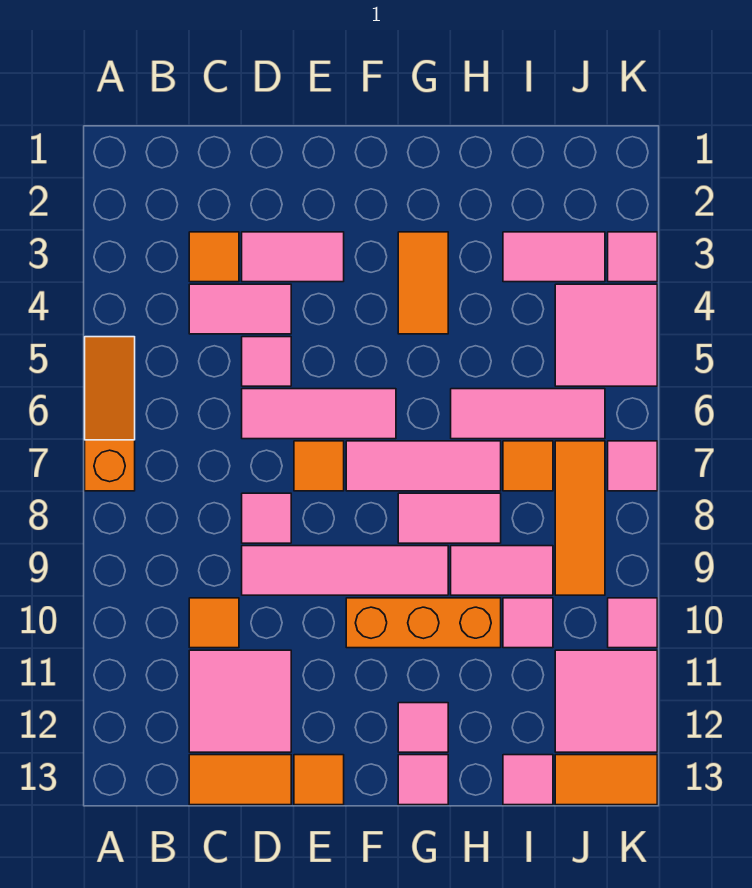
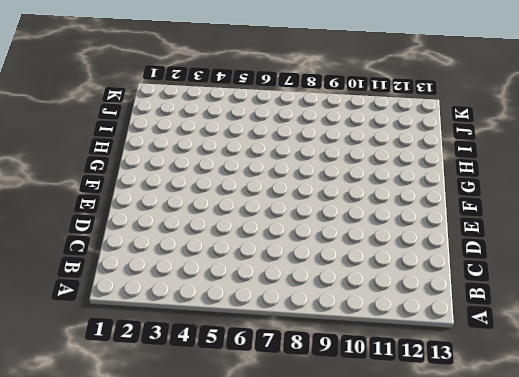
none -> orange 1x3 slope [85,337,135,491]
none -> orange 1x1 tile [189,232,239,282]
none -> pink 1x2 tile [189,284,291,334]
none -> orange 1x1 tile [189,598,239,648]

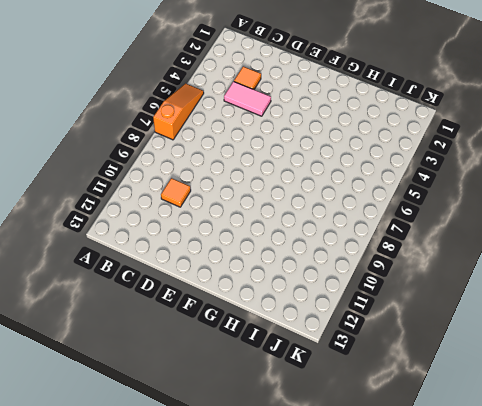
none -> pink 2x2 tile [189,650,291,752]
none -> orange 1x2 tile [189,755,291,805]
none -> pink 1x2 tile [242,232,344,282]
none -> pink 1x1 tile [242,337,291,386]

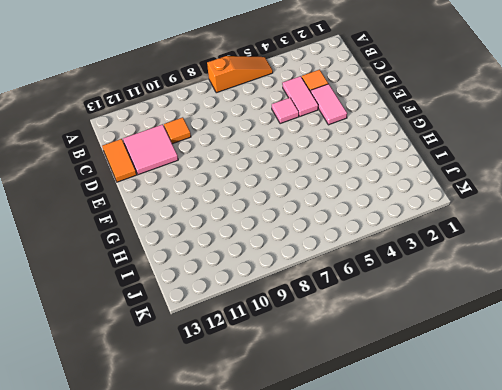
none -> pink 1x3 tile [242,389,396,439]
none -> pink 1x1 tile [242,493,291,543]
none -> pink 1x4 tile [242,546,448,595]
none -> orange 1x1 tile [294,441,344,491]

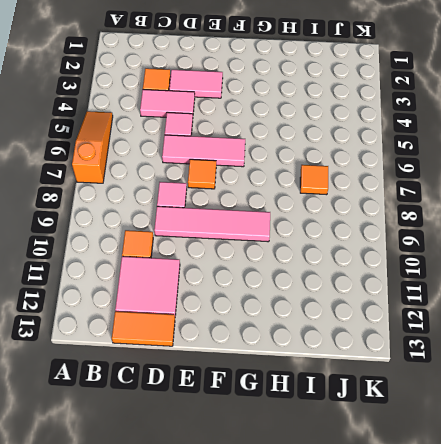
none -> orange 1x1 tile [294,755,344,805]
none -> pink 1x3 tile [346,441,501,491]
none -> orange 1x3 brick [346,598,501,648]
none -> orange 1x2 tile [398,232,448,334]

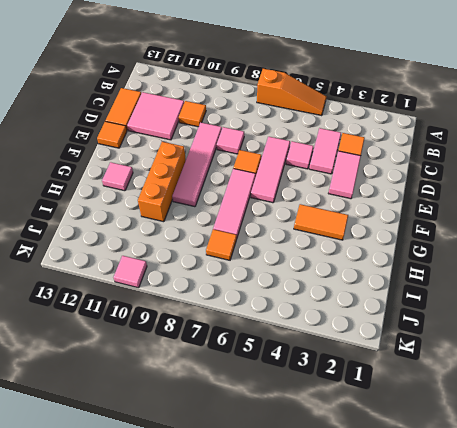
none -> pink 1x2 tile [398,493,501,543]
none -> pink 1x1 tile [398,755,448,805]
none -> pink 1x3 tile [451,389,605,439]
none -> pink 1x2 tile [451,546,553,595]

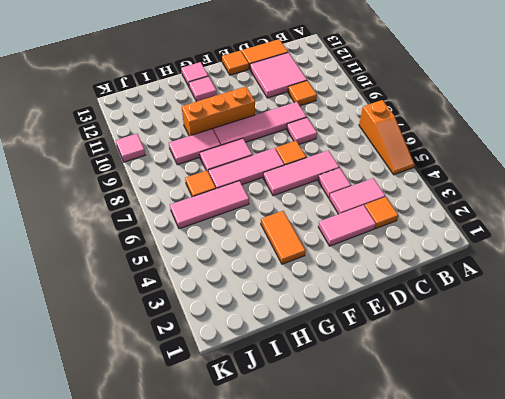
none -> pink 1x2 tile [503,232,605,282]
none -> pink 1x1 tile [503,598,553,648]
none -> pink 1x1 tile [503,755,553,805]
none -> pink 2x2 tile [555,284,657,386]

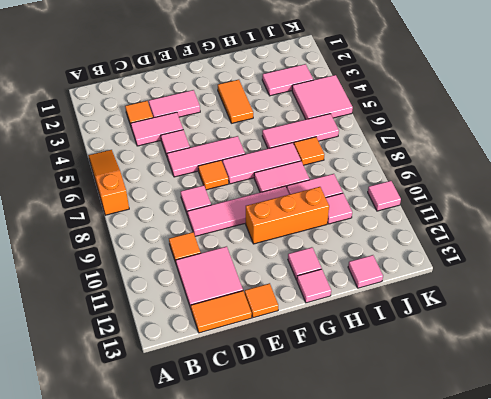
none -> orange 1x3 tile [555,441,605,595]
none -> pink 2x2 tile [555,650,657,752]
none -> orange 1x2 tile [555,755,657,805]
none -> pink 1x1 tile [608,232,657,282]

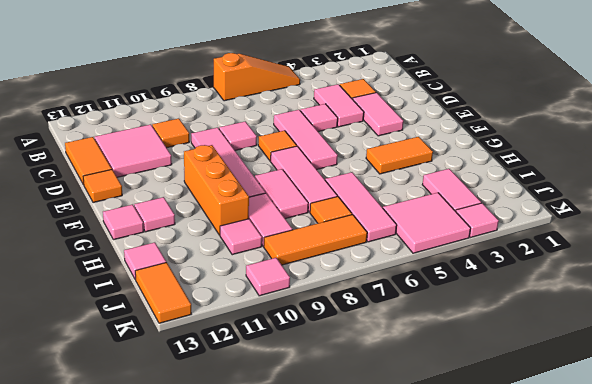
none -> pink 2x2 tile [555,650,657,752]
none -> pink 1x1 tile [608,441,657,491]

